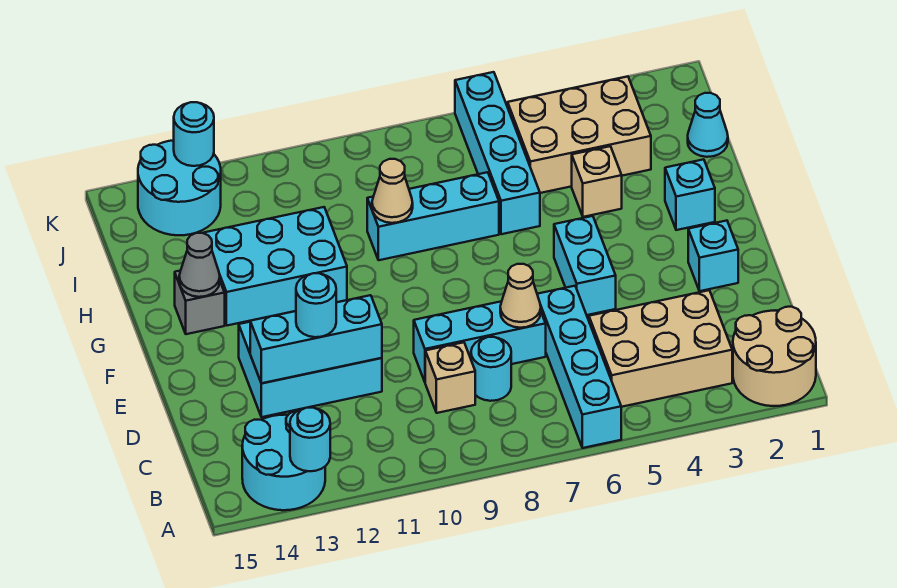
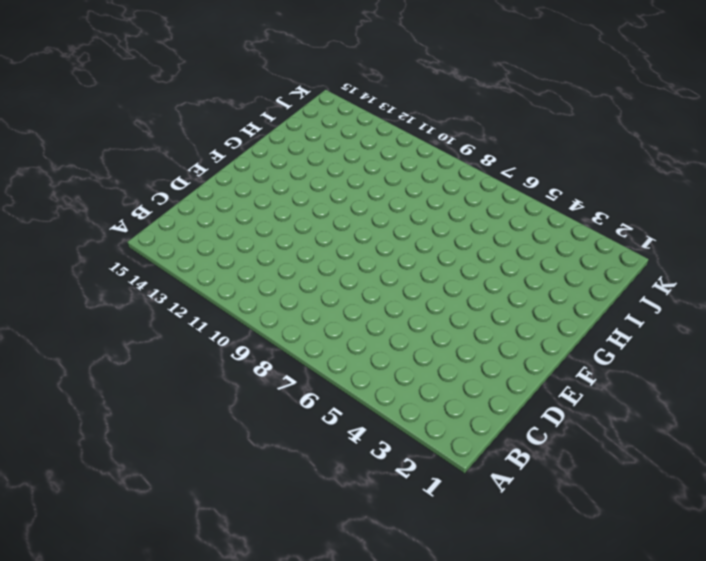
none -> tan 2x2 round brick [733,307,816,406]
none -> cyan 1x4 brick [537,286,621,448]
none -> cyan 2x2 round brick [242,411,325,510]

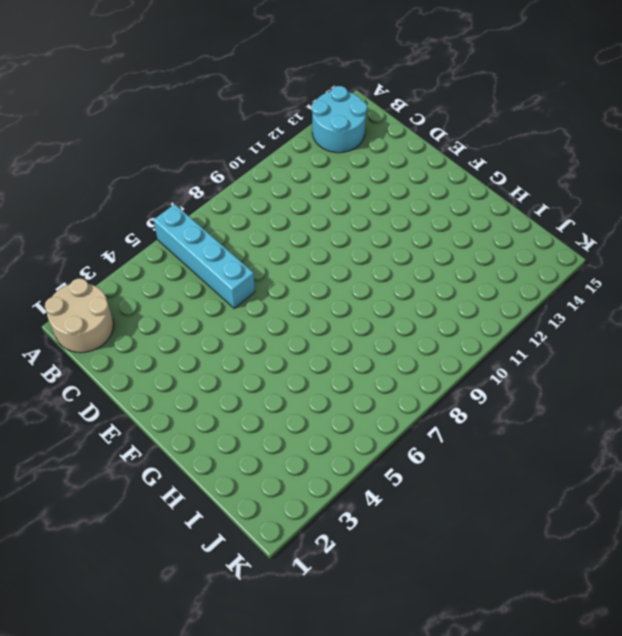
none -> tan 2x3 brick [589,290,732,407]
none -> cyan 1x1 round brick [471,337,511,401]
none -> tan 1x1 brick [425,342,475,413]

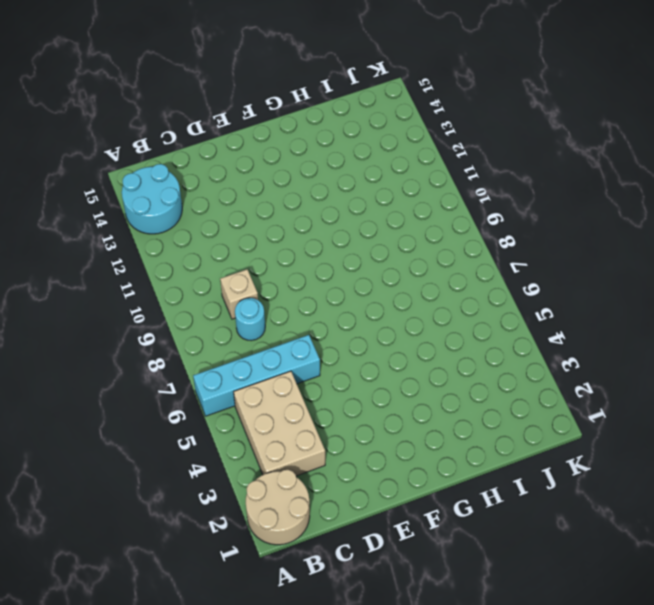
none -> cyan 1x3 brick [414,301,546,382]
none -> cyan 2x3 brick [239,322,382,417]
none -> cyan 1x1 brick [688,221,738,291]

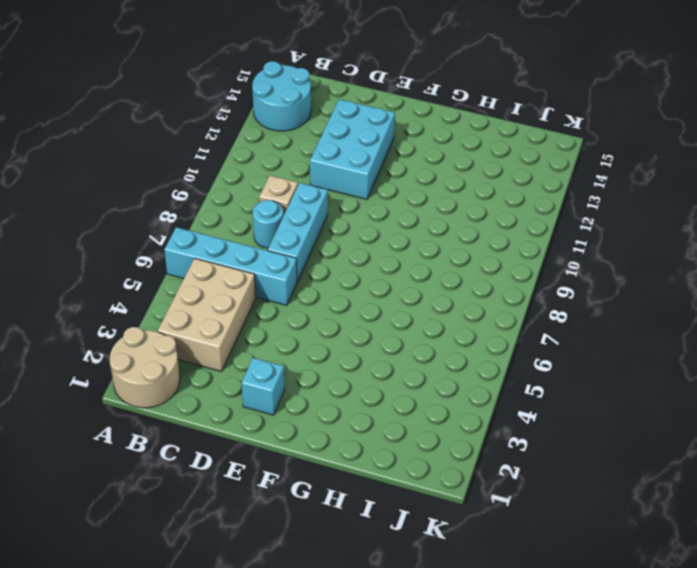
none -> cyan 1x2 brick [554,216,616,315]
none -> cyan 1x1 brick [665,159,715,230]
none -> cyan 2x3 brick [204,207,347,325]

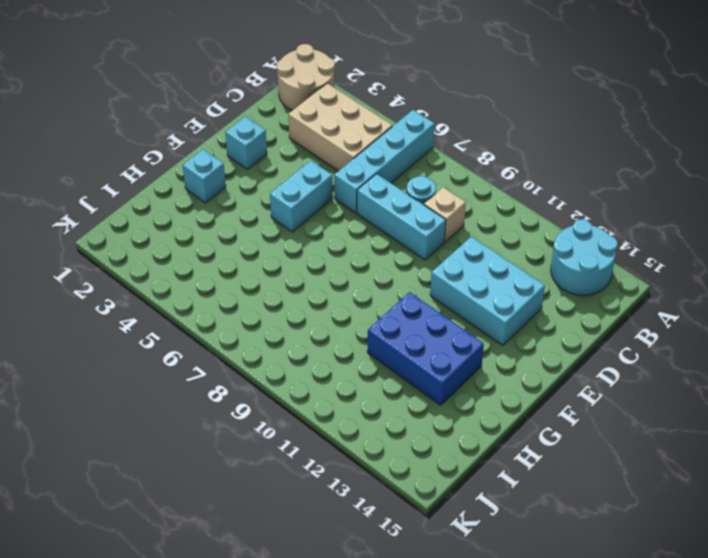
blue 2x3 brick [367,292,484,405] -> cyan 2x3 brick [204,207,347,325]
none -> grey 1x1 brick [175,270,225,334]
none -> tan 1x1 brick [572,146,622,217]
none -> cyan 1x4 brick [455,72,540,234]

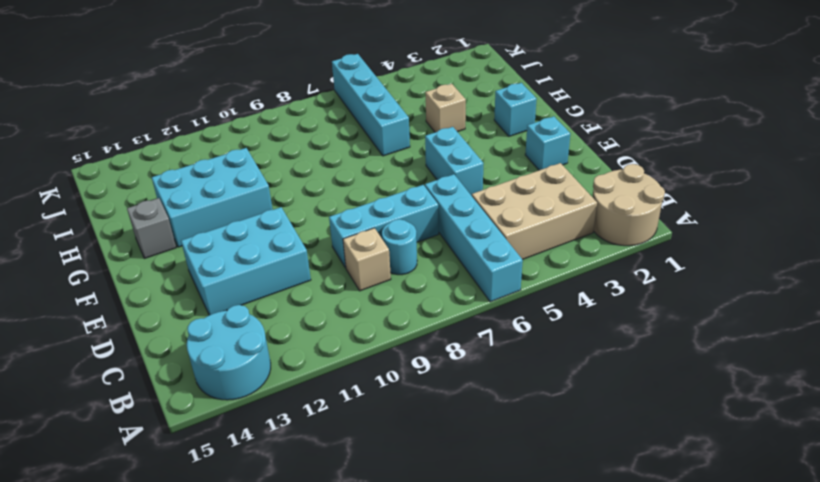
none -> cyan 1x3 brick [367,172,499,260]
none -> cyan 1x1 cone [688,93,728,157]
none -> tan 2x3 brick [508,76,651,193]

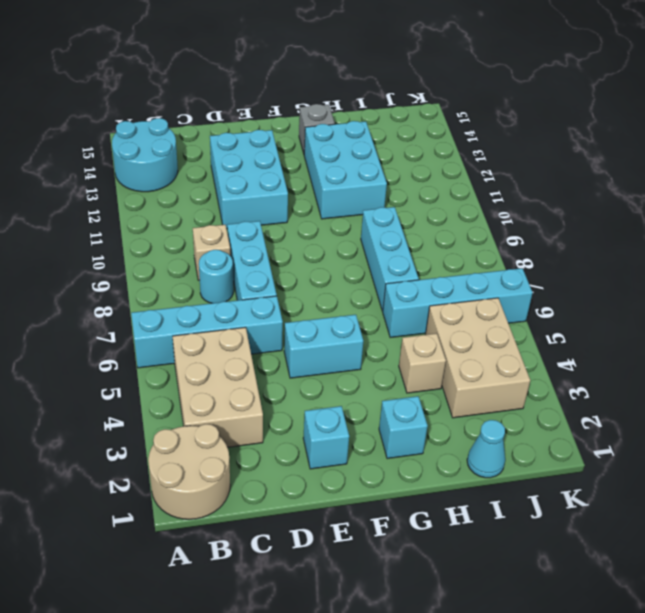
none -> cyan 2x2 round brick [138,140,221,235]
none -> cyan 1x1 round brick [290,408,330,471]
none -> tan 1x1 cone [500,264,541,328]

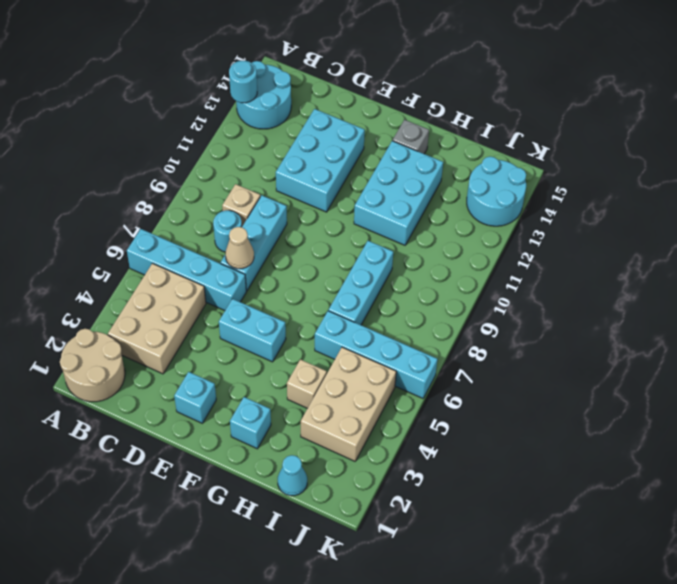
none -> cyan 1x3 brick [250,295,382,383]
none -> grey 1x1 cone [179,233,220,297]
none -> tan 1x1 cone [372,159,413,223]

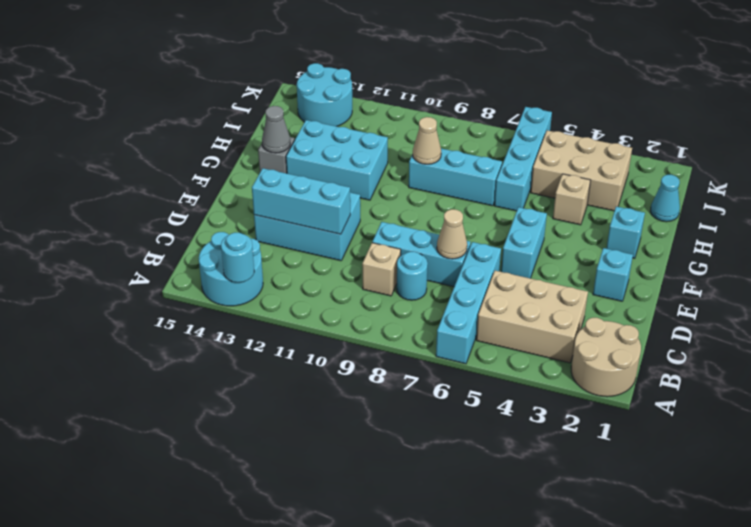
none -> cyan 1x1 round brick [174,102,214,166]
none -> cyan 1x1 round brick [296,273,336,337]

